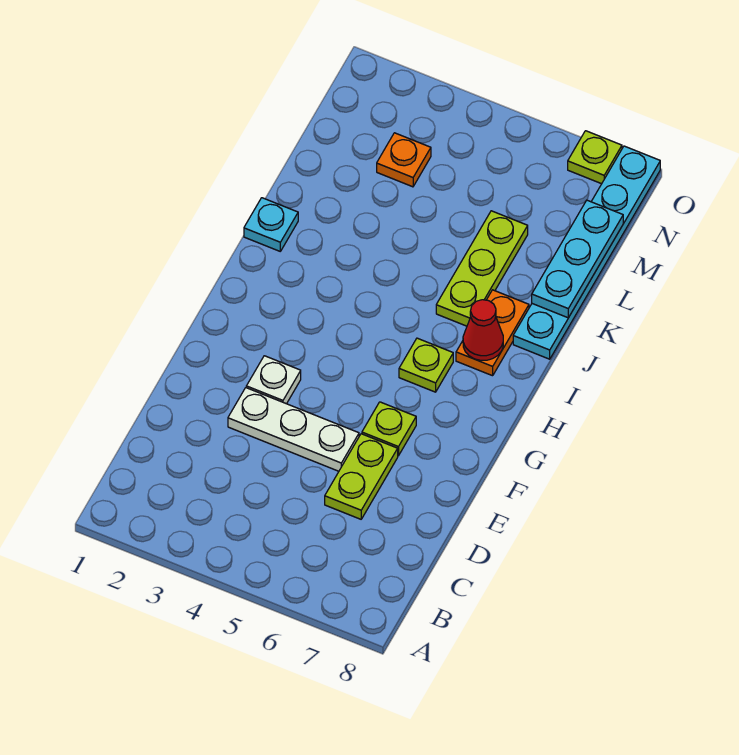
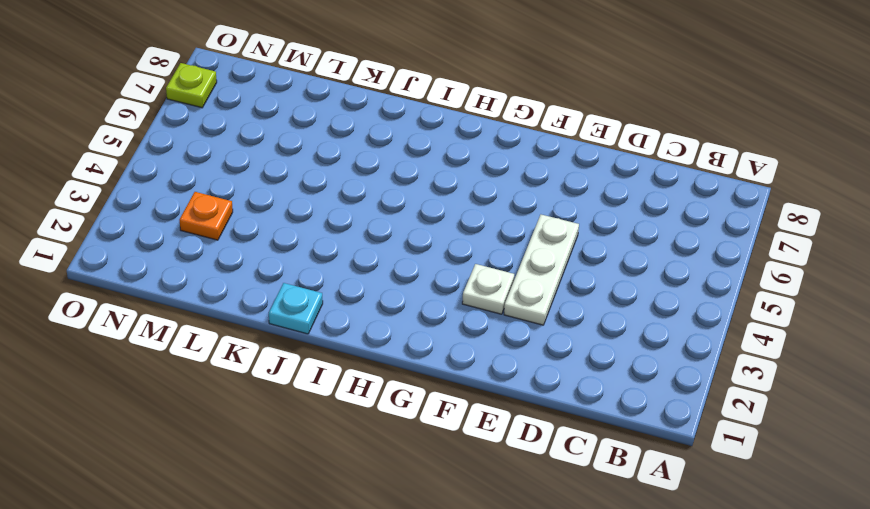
none -> lime 1x2 plate [325,434,398,519]
none -> lime 1x1 plate [362,402,416,456]
none -> lime 1x1 plate [399,338,453,392]

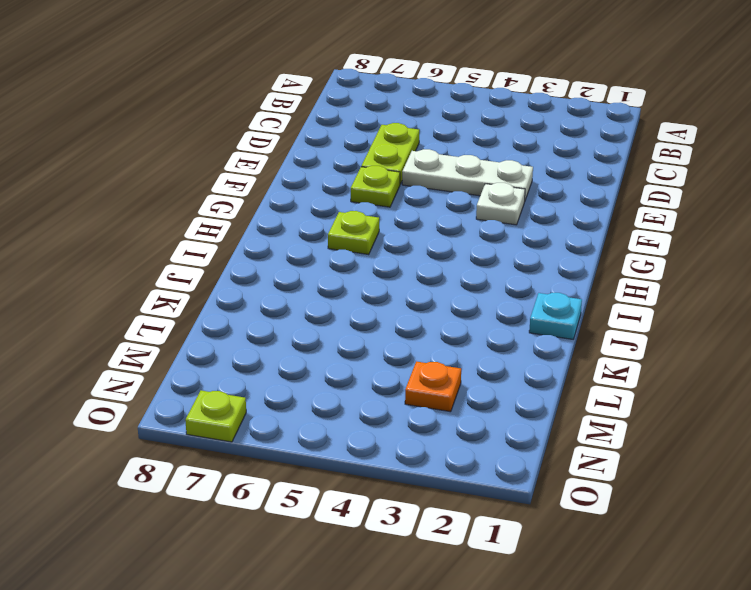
none -> orange 1x2 plate [456,290,529,376]
none -> lime 1x3 plate [436,211,528,326]
none -> cyan 1x6 plate [513,146,660,359]

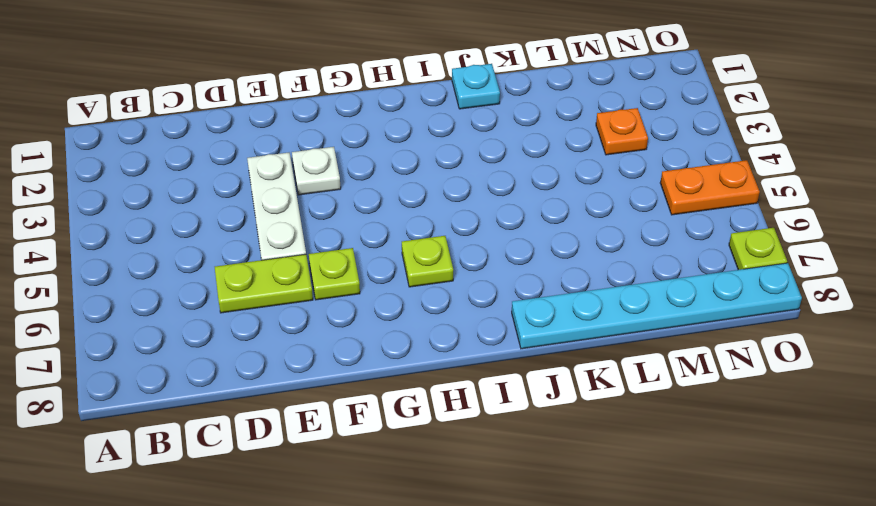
orange 1x2 plate [660,160,760,215] -> orange 1x2 plate moved to [456,290,529,376]
none -> lime 1x3 plate [436,211,528,326]
none -> red 1x1 cone [463,300,503,360]
none -> cyan 1x3 plate [532,200,623,318]

